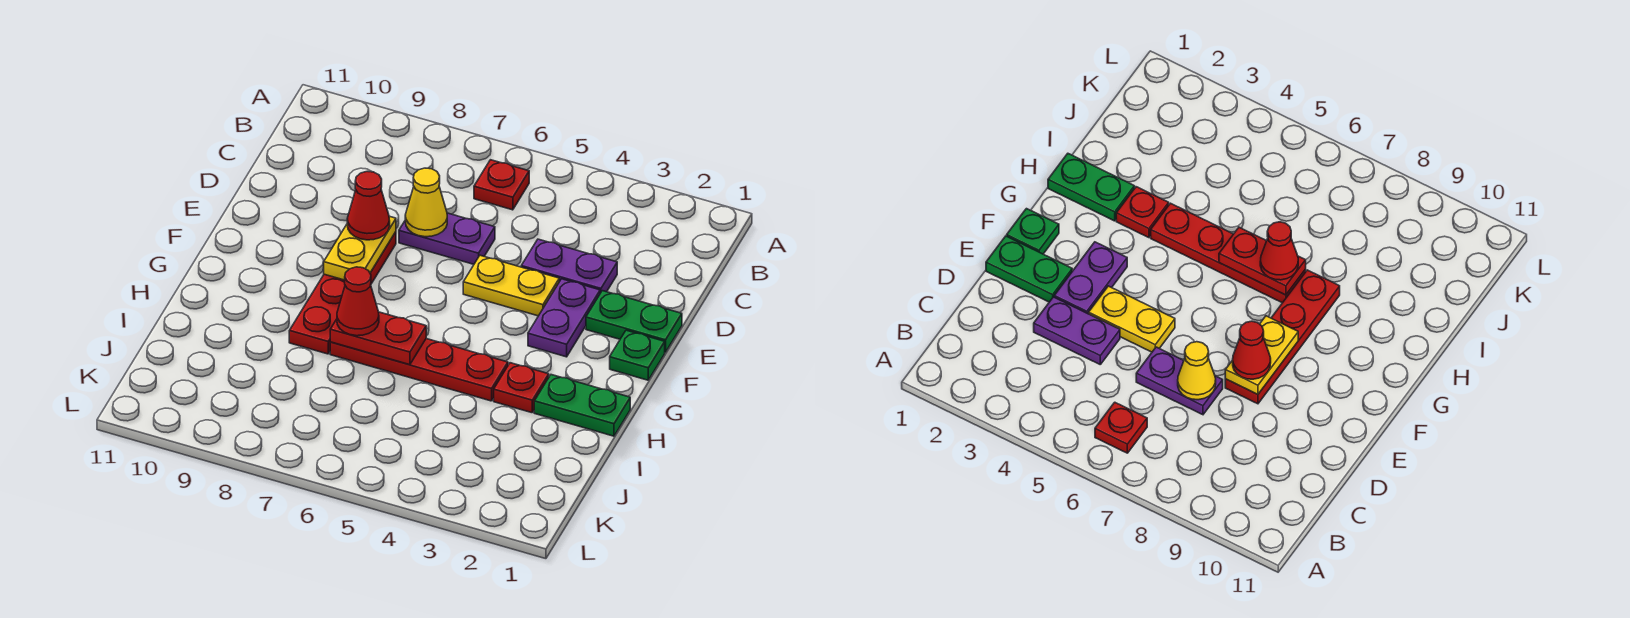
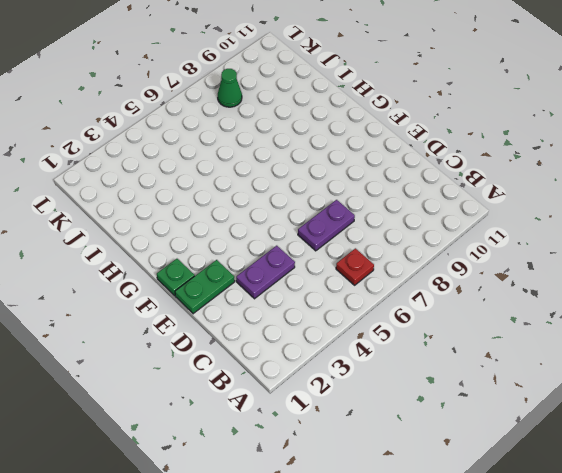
green 1x1 cone [218,69,242,107] -> none
none -> purple 1x2 plate [528,279,600,357]
none -> yellow 1x2 plate [463,255,559,316]
none -> red 1x4 plate [289,232,396,354]

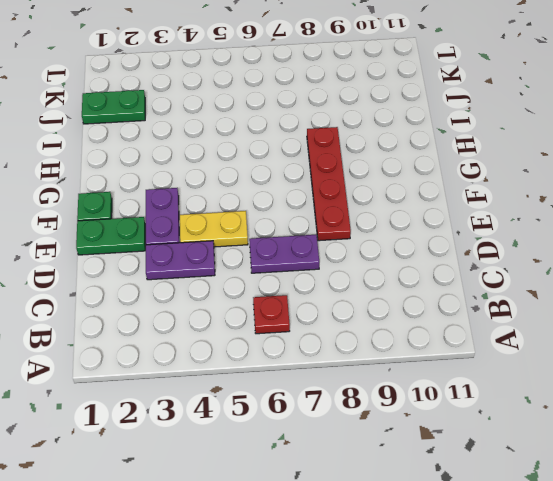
green 1x2 plate [82,90,145,124] -> green 1x2 plate moved to [534,375,630,436]
none -> red 1x1 plate [494,363,549,413]
none -> red 1x4 plate [330,339,508,401]
none -> yellow 1x1 cone [405,168,447,237]

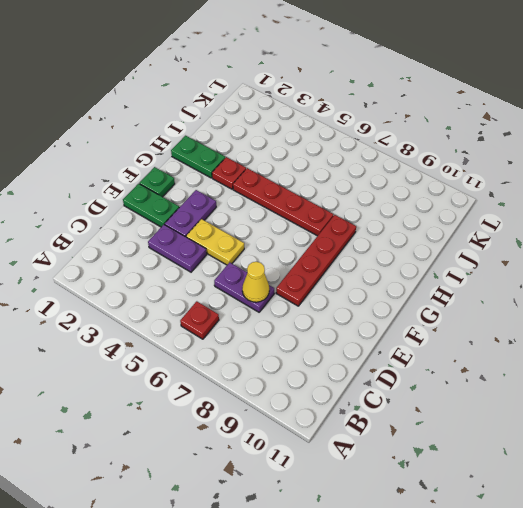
none -> yellow 1x2 plate [324,216,396,280]
none -> red 1x2 plate [330,312,426,365]
none -> red 1x1 cone [347,171,390,240]

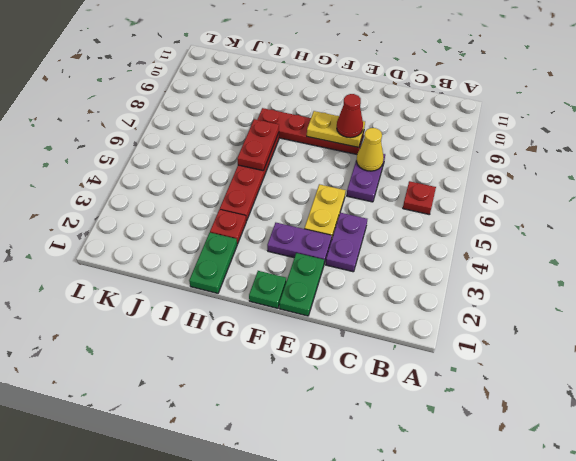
none -> red 1x1 cone [337,267,379,336]

